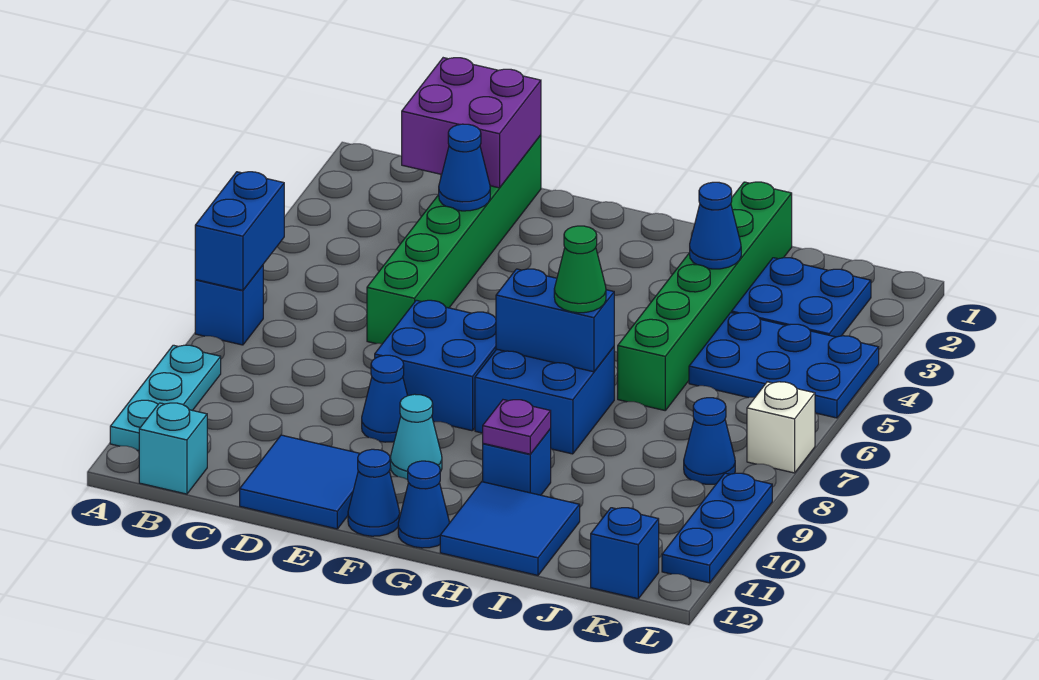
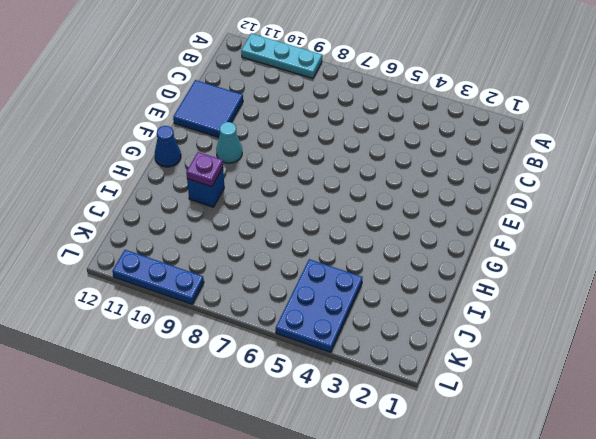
none -> blue 1x1 brick [195,265,263,345]
none -> cyan 1x1 brick [139,403,207,494]
none -> green 1x6 brick [367,135,541,344]

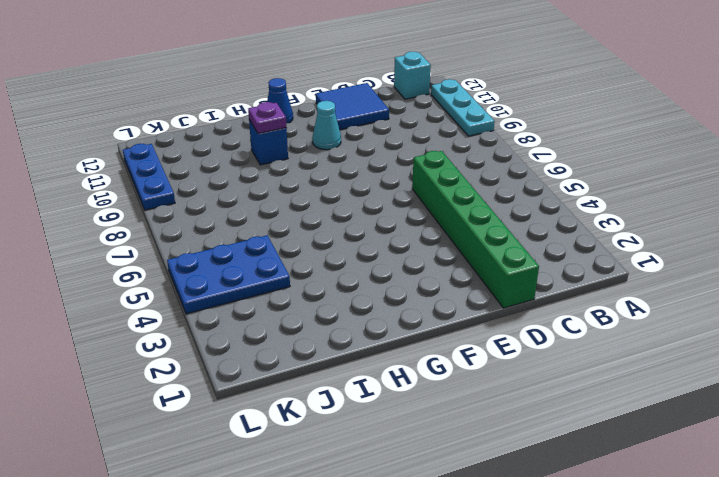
none -> blue 1x1 brick [195,265,263,345]
none -> blue 2x2 brick [375,300,496,431]
none -> blue 1x1 cone [362,355,408,442]

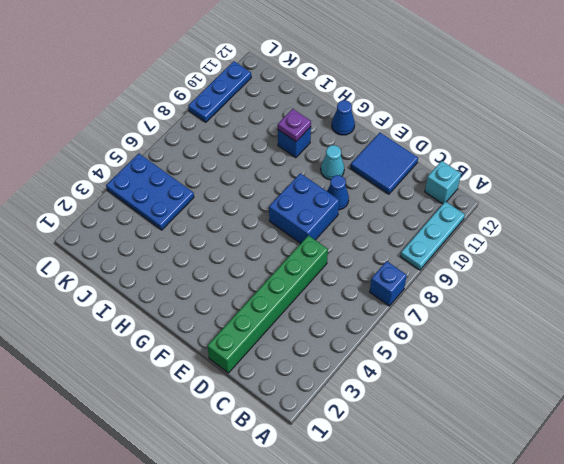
none -> blue 1x1 cone [348,449,400,536]
none -> blue 2x2 brick [475,347,614,454]
none -> blue 2x2 tile [440,482,580,575]

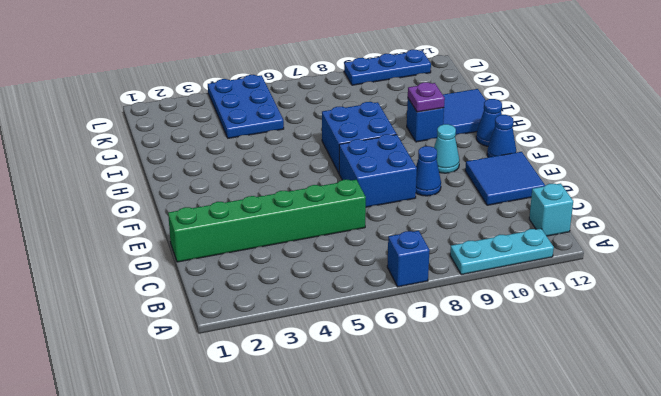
none -> green 1x6 brick [618,182,792,410]
none -> blue 2x2 plate [732,258,871,337]
none -> blue 1x1 cone [684,398,735,484]

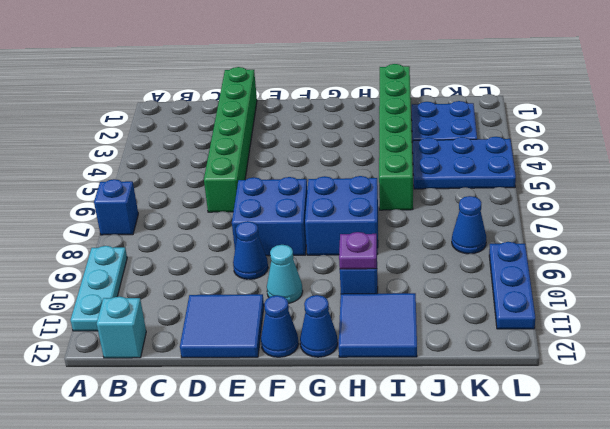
none -> blue 1x1 brick [591,508,659,599]
none -> white 1x1 brick [747,382,815,473]
none -> blue 1x2 brick [195,172,284,290]

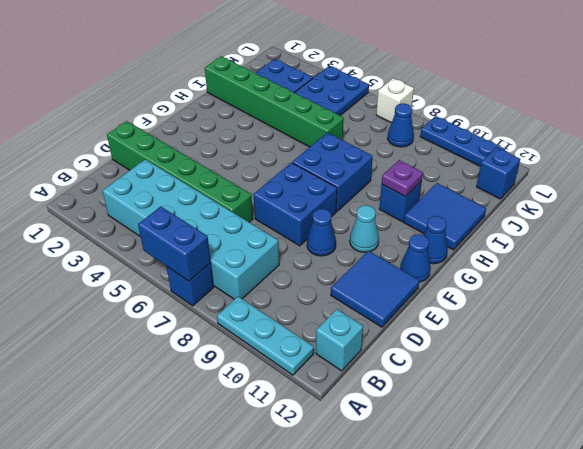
cyan 2x6 brick [103,159,279,299] -> none
none -> purple 2x2 brick [402,58,541,188]
none -> blue 1x1 cone [439,124,490,211]
none -> blue 1x2 brick [496,269,614,372]

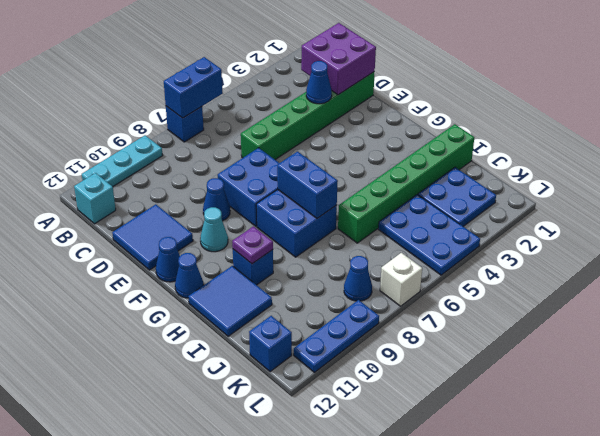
none -> blue 1x1 cone [690,182,741,269]
none -> green 1x1 cone [554,226,606,313]

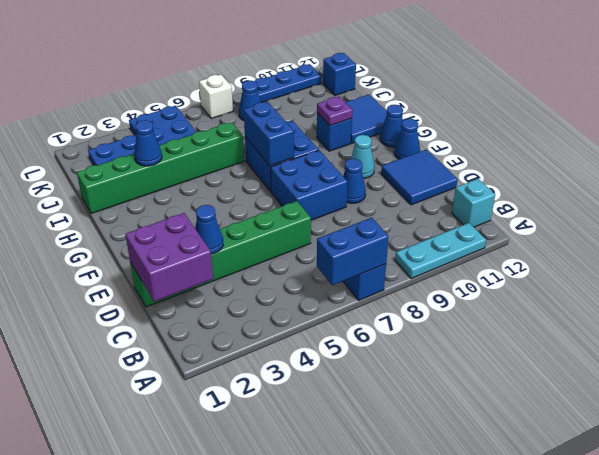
none -> green 1x1 cone [554,226,606,313]

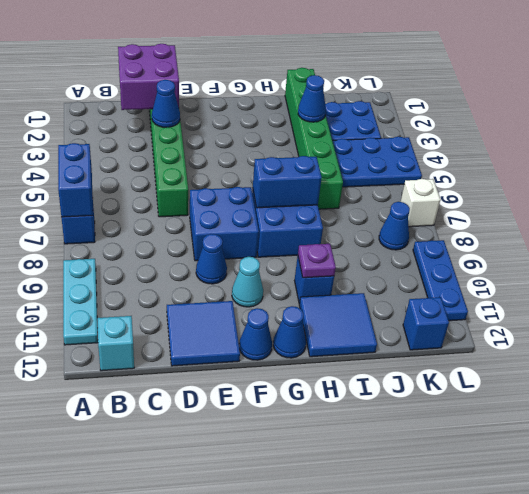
none -> green 1x1 cone [554,226,606,313]

